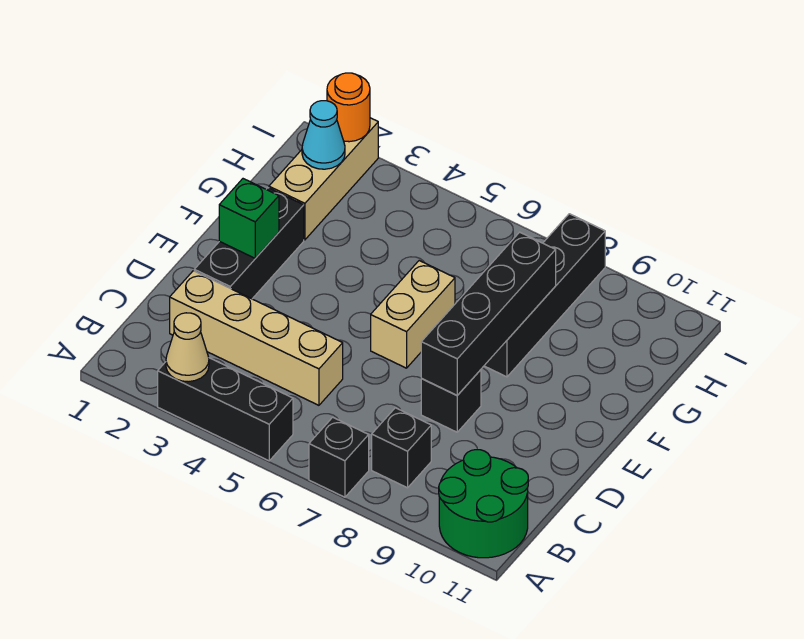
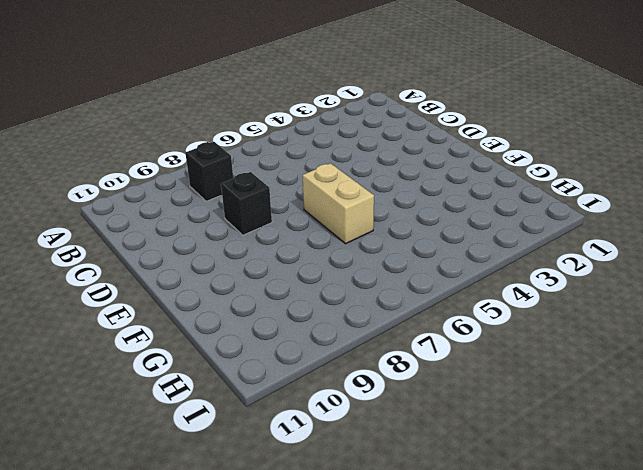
none -> black 1x3 brick [158,358,293,461]
none -> black 1x1 brick [309,417,369,497]
none -> green 2x2 round brick [439,450,528,558]

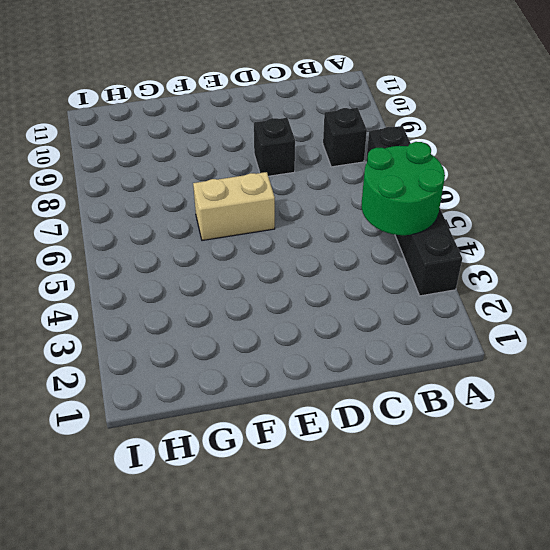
green 2x2 round brick [361,142,445,235] -> green 2x2 round brick moved to [439,450,528,558]
none -> tan 1x4 brick [170,271,343,405]
none -> black 1x3 brick [194,188,304,299]
none -> black 1x4 brick [484,214,605,377]

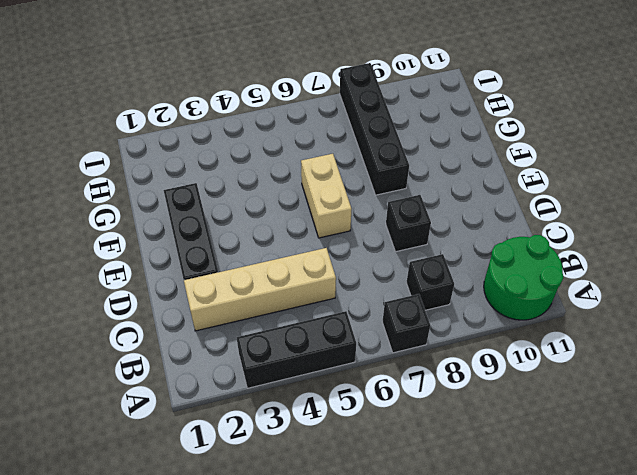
none -> tan 1x3 brick [269,118,378,240]
none -> tan 1x1 cone [166,313,209,382]
none -> black 1x4 brick [421,232,556,395]

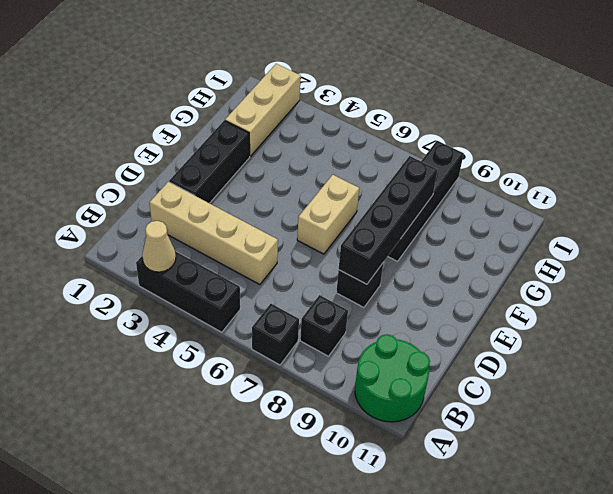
none -> green 1x1 brick [219,179,279,258]
none -> cyan 1x1 cone [302,101,345,169]
none -> orange 1x1 round brick [327,73,370,142]

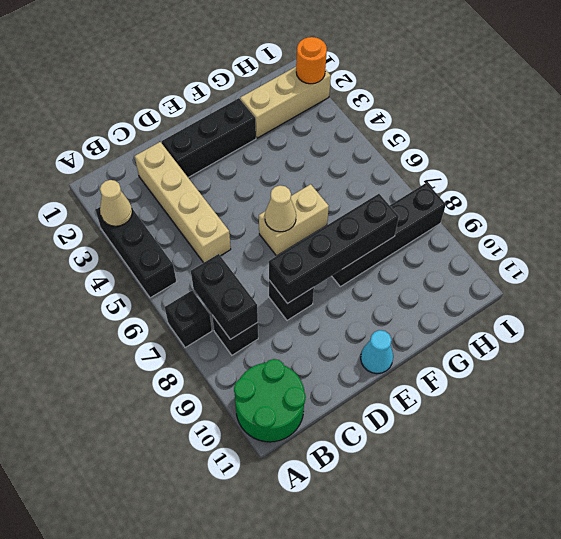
black 1x2 brick [191,254,258,339] -> none
tan 1x1 cone [265,185,296,232] -> none
cyan 1x1 cone [361,330,393,374] -> cyan 1x1 cone moved to [302,101,345,169]
none -> green 1x1 brick [219,179,279,258]

